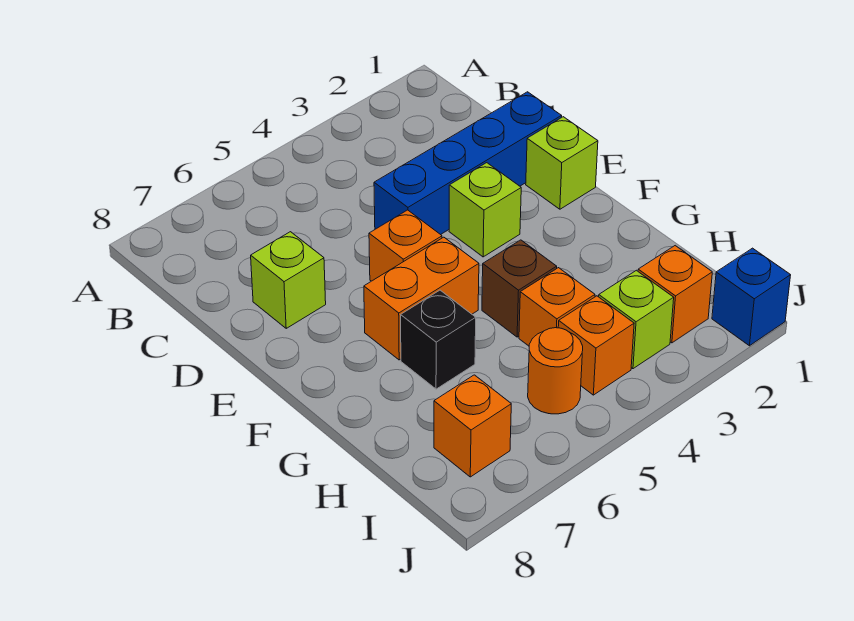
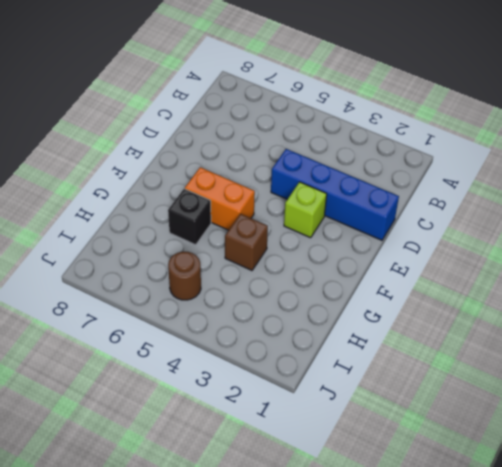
brown 1x1 round brick [168,252,201,300] -> orange 1x1 round brick [528,328,583,414]
none -> lime 1x1 brick [251,232,326,328]
none -> lime 1x1 brick [526,117,598,209]
none -> orange 1x1 brick [369,210,442,281]

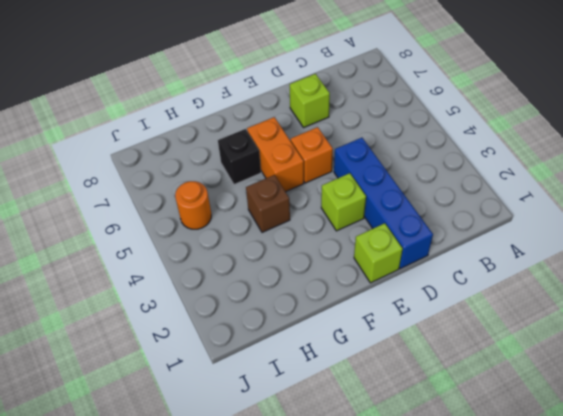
none -> orange 1x1 brick [519,268,595,346]
none -> orange 1x1 brick [638,246,712,343]
none -> lime 1x1 brick [599,270,674,369]

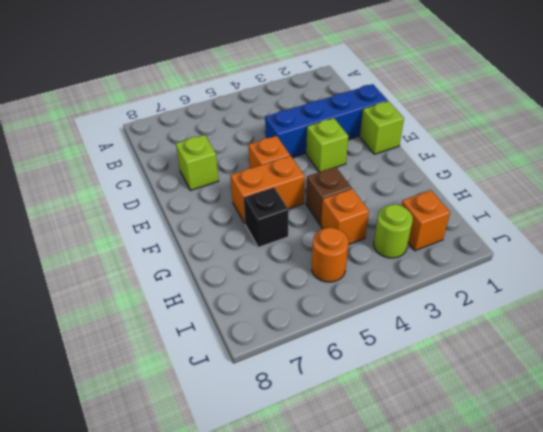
lime 1x1 round brick [374,204,413,258] -> lime 1x1 brick [599,270,674,369]
none -> orange 1x1 brick [558,296,634,395]
none -> orange 1x1 brick [434,375,511,477]
none -> blue 1x1 brick [712,248,791,346]

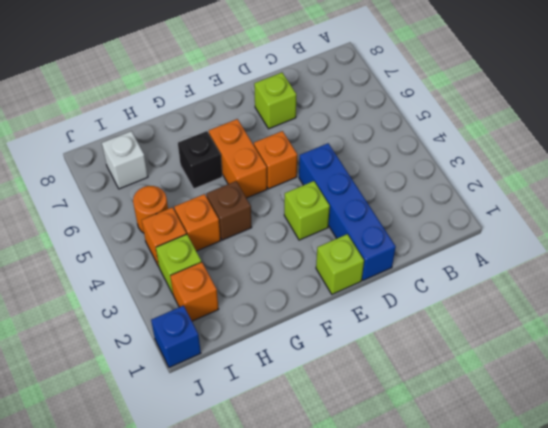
white 1x1 brick [102,131,148,189] -> orange 1x1 brick [434,375,511,477]

